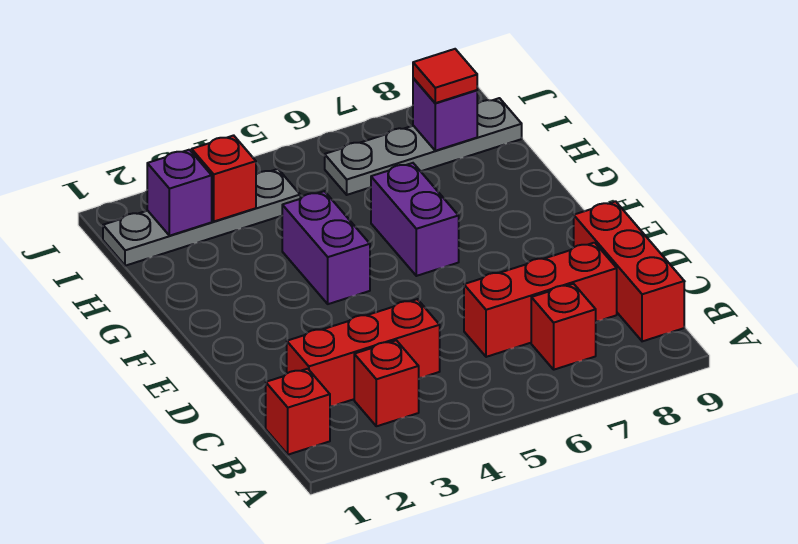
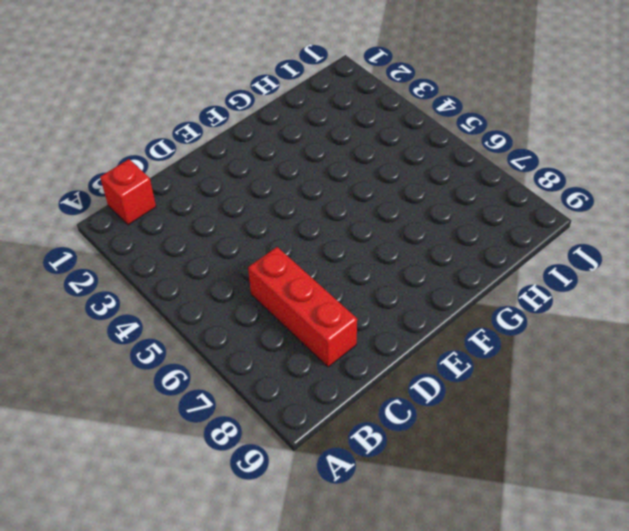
none -> red 1x1 brick [354,340,419,426]
none -> red 1x1 brick [531,284,596,370]
none -> red 1x3 brick [574,201,684,341]

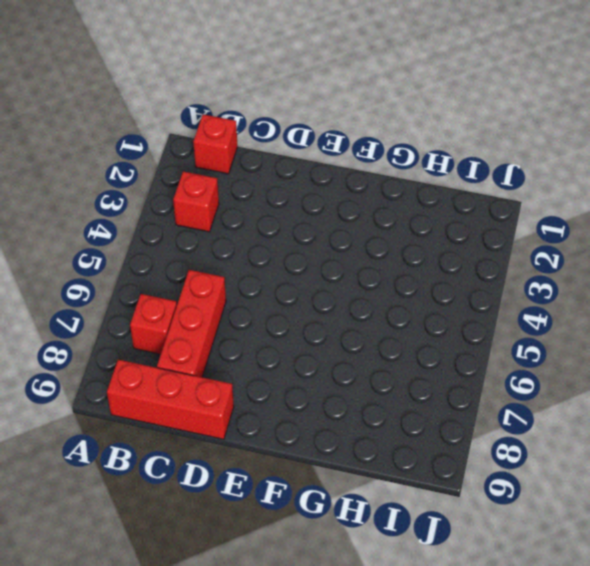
none -> red 1x3 brick [287,299,440,407]
none -> purple 1x2 brick [282,191,370,304]
none -> purple 1x2 brick [371,163,459,276]

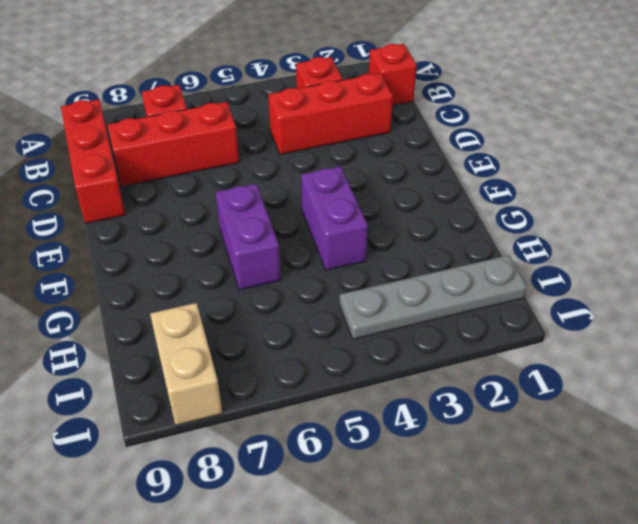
tan 1x2 brick [150,303,222,425] -> grey 1x4 plate [325,98,522,195]
none -> purple 1x1 brick [147,150,212,236]
none -> red 1x1 brick [192,135,256,221]
none -> purple 1x1 brick [413,78,477,151]

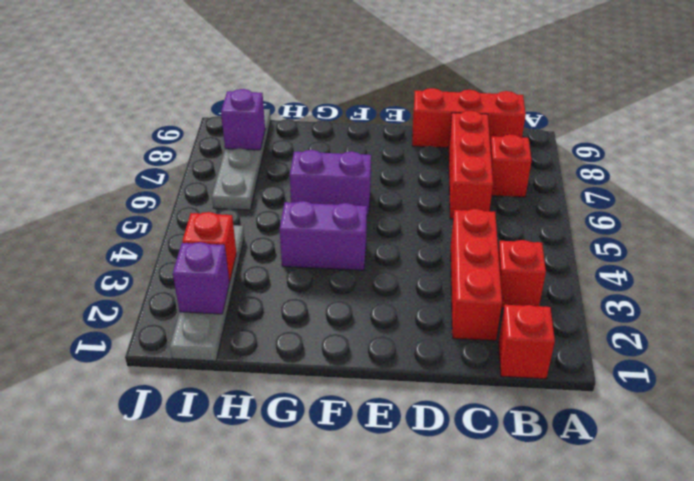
none -> red 1x1 tile [413,49,477,103]

